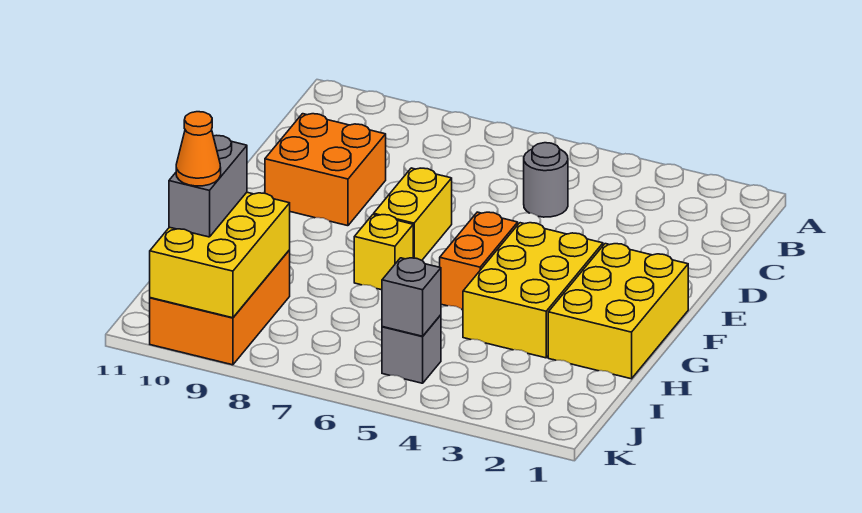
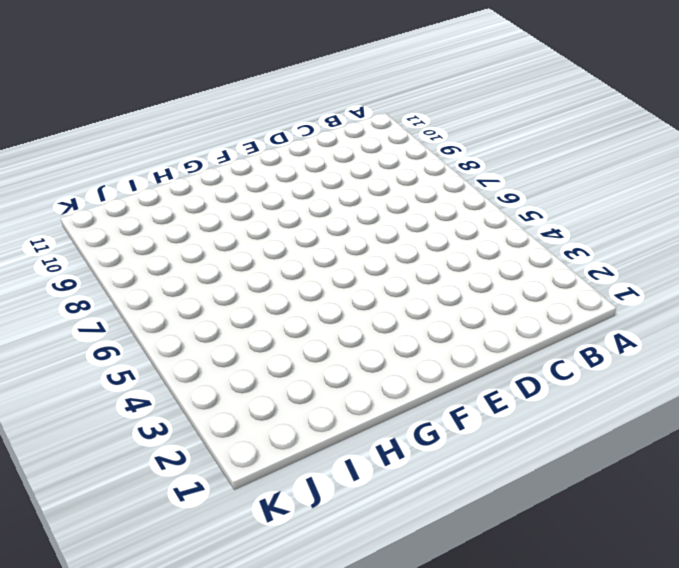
none -> grey 1x1 round brick [524,143,568,217]
none -> orange 2x2 brick [265,114,386,226]
none -> yellow 1x2 brick [374,168,452,260]

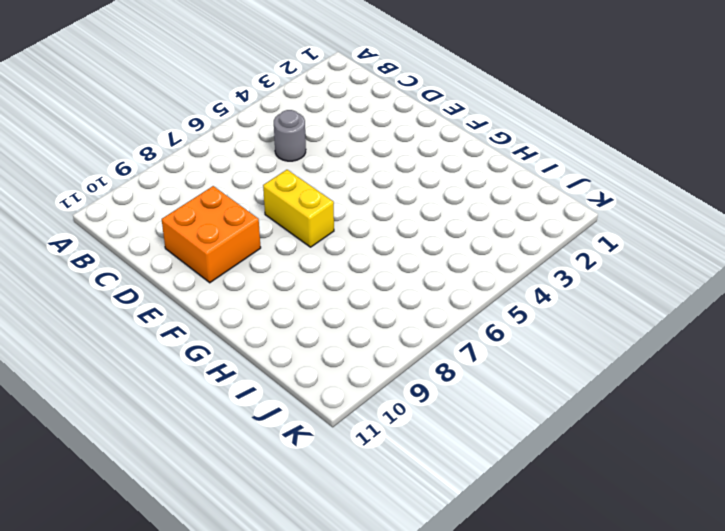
none -> yellow 2x3 brick [548,244,688,379]
none -> yellow 2x3 brick [463,223,603,358]
none -> orange 1x2 brick [440,212,518,310]

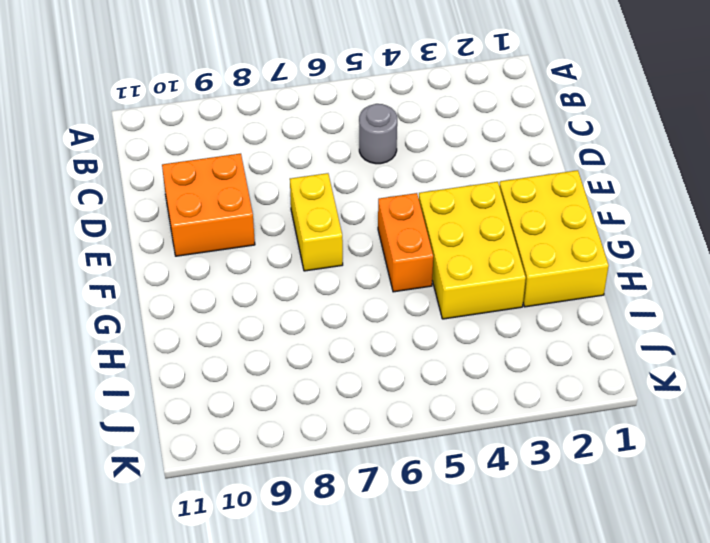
none -> yellow 1x1 brick [354,215,413,290]
none -> orange 2x3 brick [150,250,290,365]
none -> grey 1x1 brick [382,315,441,383]

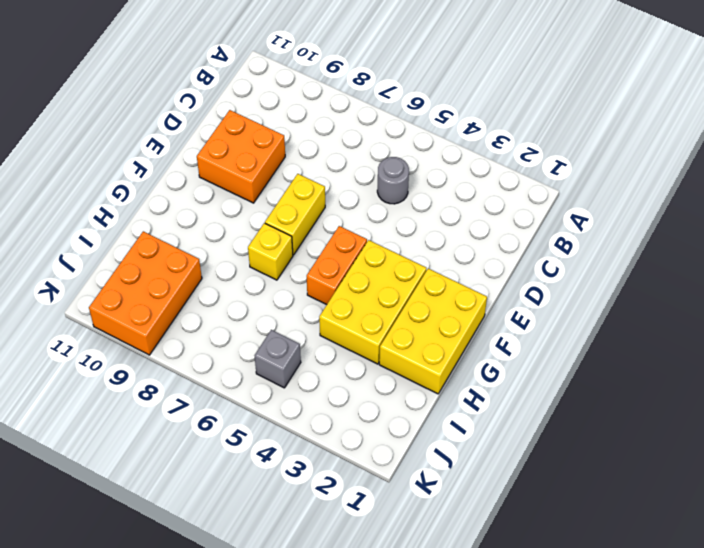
none -> yellow 2x3 brick [150,192,290,318]
none -> grey 1x1 brick [382,258,441,336]
none -> grey 1x2 brick [169,135,247,237]

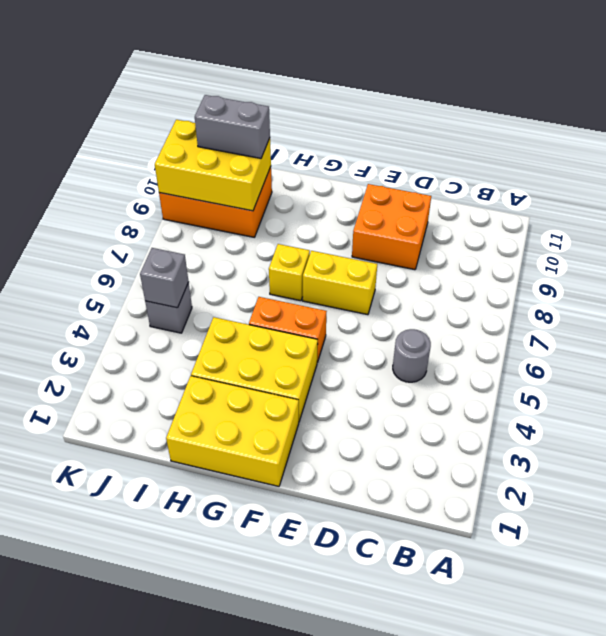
none -> orange 1x1 cone [176,112,221,186]

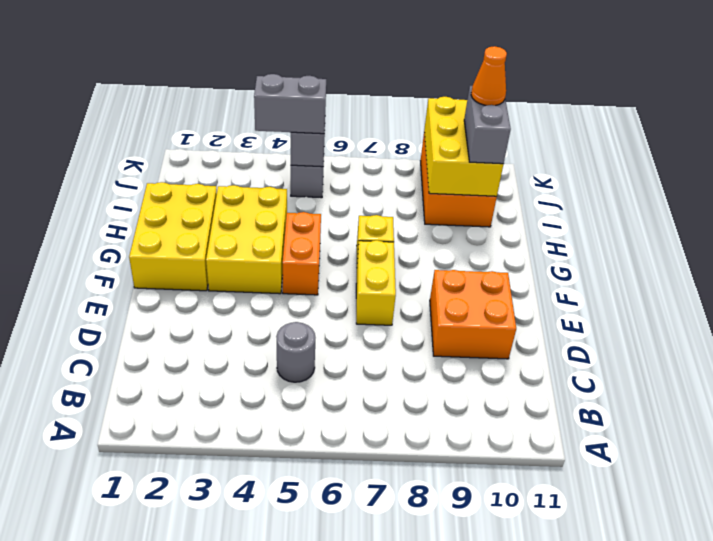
grey 1x2 brick [254,74,326,134] -> none

